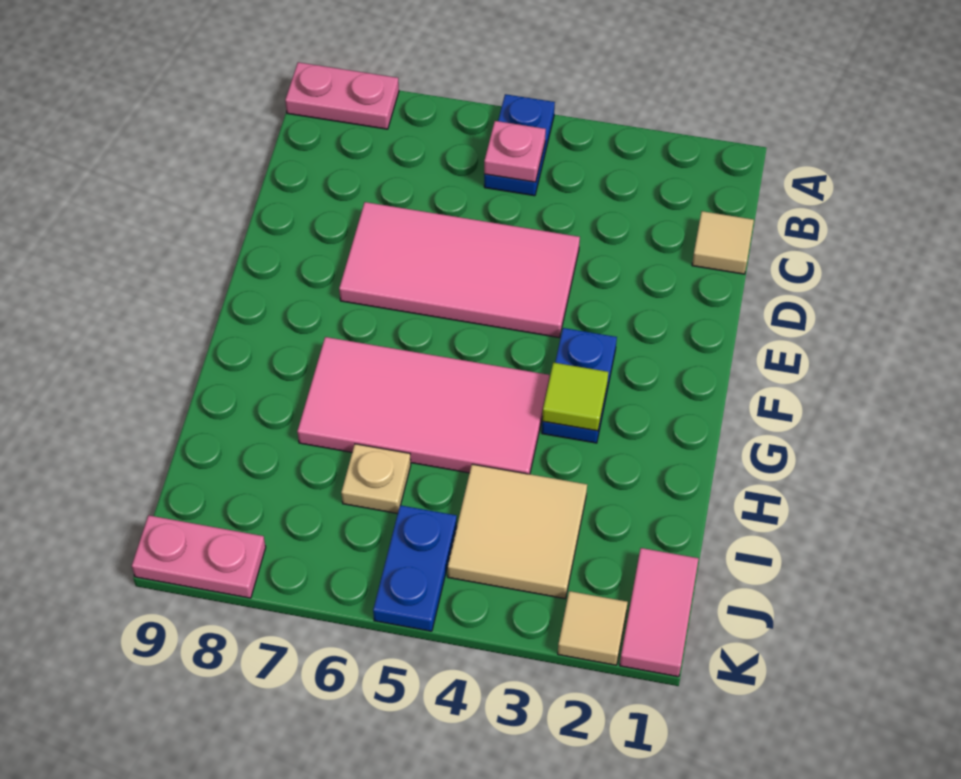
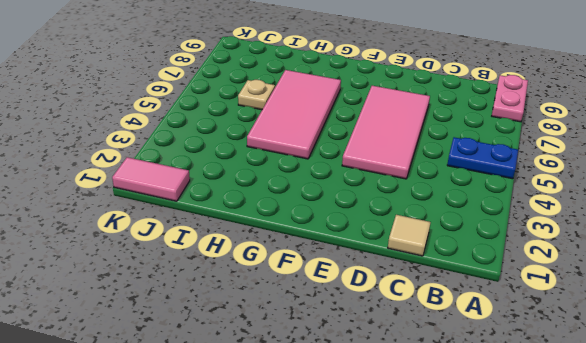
none -> blue 1x2 plate [542,328,617,443]
none -> tan 2x2 tile [447,464,587,599]
none -> blue 1x2 plate [373,505,457,631]

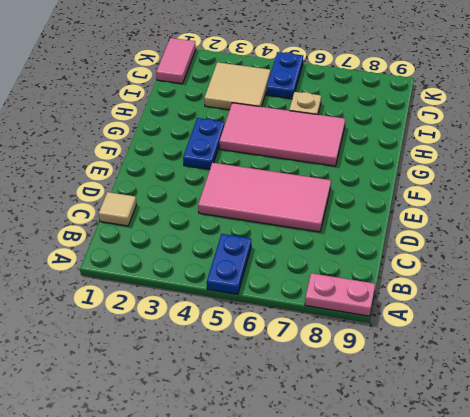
none -> tan 1x1 tile [558,591,628,665]
none -> pink 1x2 plate [132,515,266,598]
none -> pink 1x1 plate [484,121,546,182]

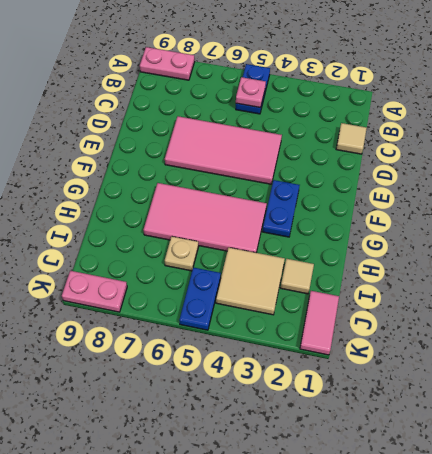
tan 1x1 tile [281,259,314,294] -> tan 1x1 tile moved to [558,591,628,665]
none -> lime 1x1 tile [542,362,608,431]

